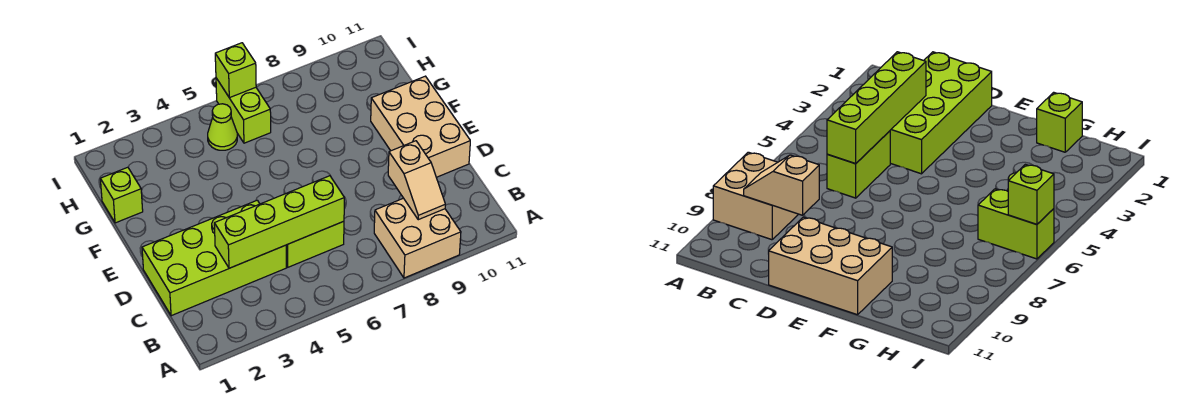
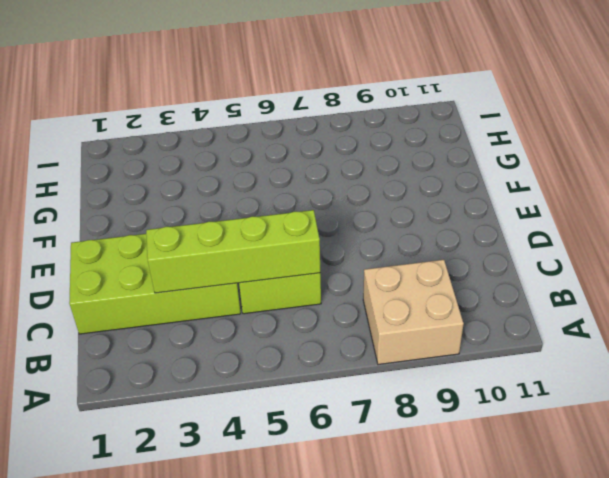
none -> tan 2x3 brick [371,76,470,177]
none -> lime 1x1 brick [100,167,143,223]

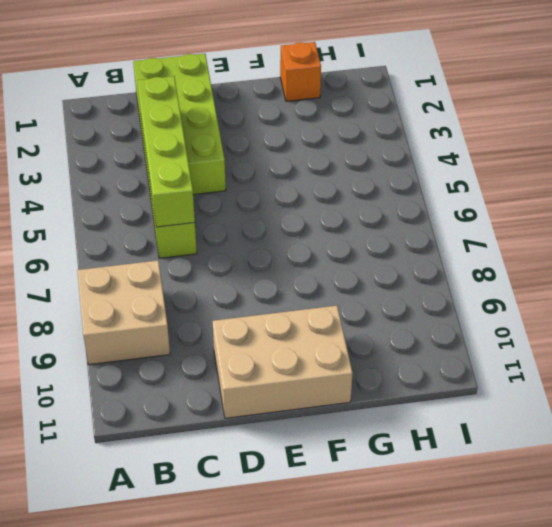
orange 1x1 brick [280,42,321,101] -> lime 1x1 brick [100,167,143,223]
none -> lime 1x1 cone [208,104,237,150]
none -> lime 1x2 brick [216,78,271,143]

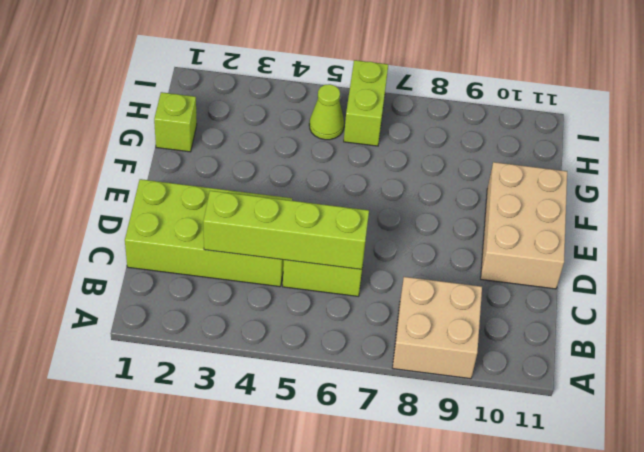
none -> tan 1x2 slope [388,141,445,220]
none -> lime 1x1 brick [215,43,256,98]

